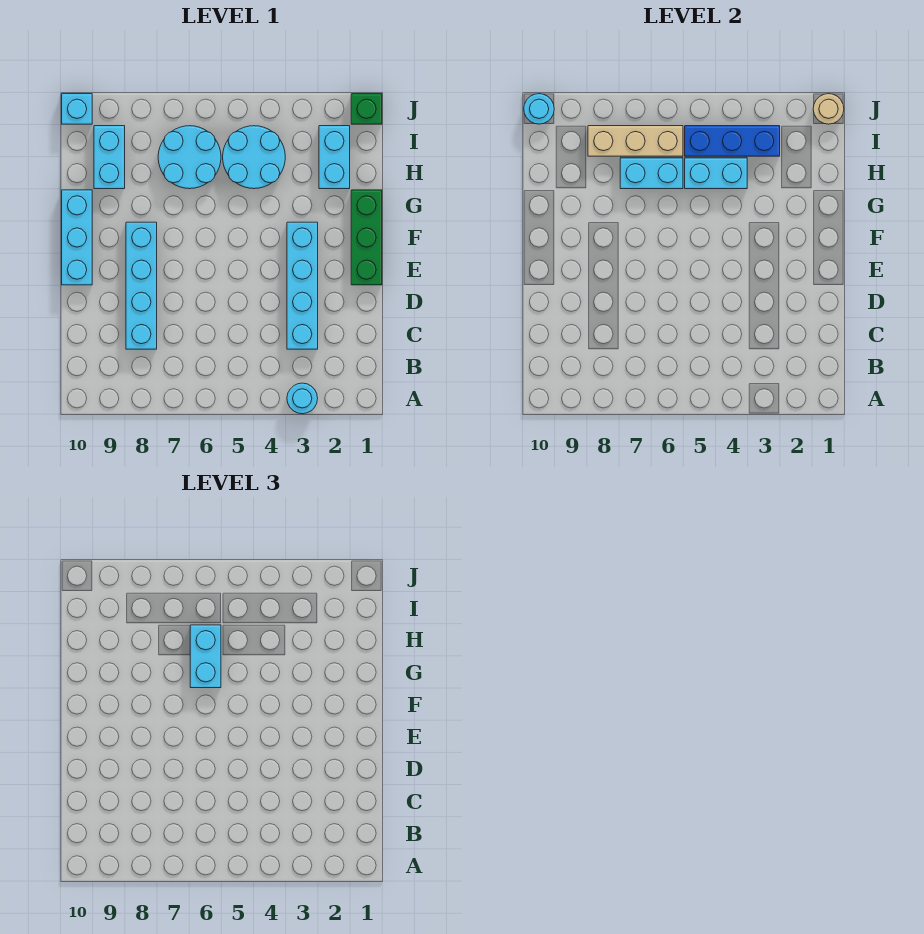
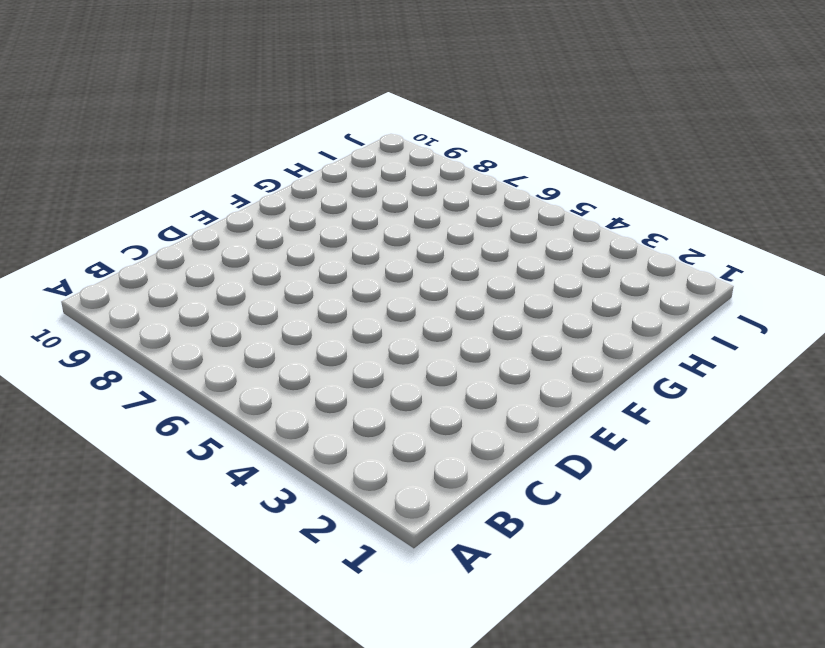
none -> cyan 1x1 round brick [287,383,318,414]
none -> cyan 1x4 brick [287,222,318,349]
none -> cyan 1x4 brick [126,222,157,349]

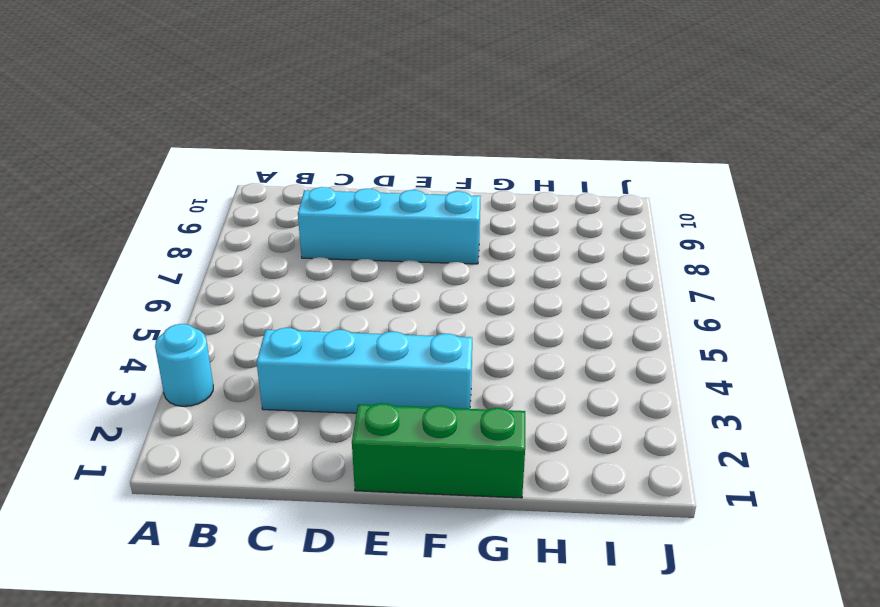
none -> cyan 1x3 brick [62,190,92,285]
none -> cyan 1x2 brick [319,126,350,189]
none -> cyan 2x2 round brick [223,126,285,189]

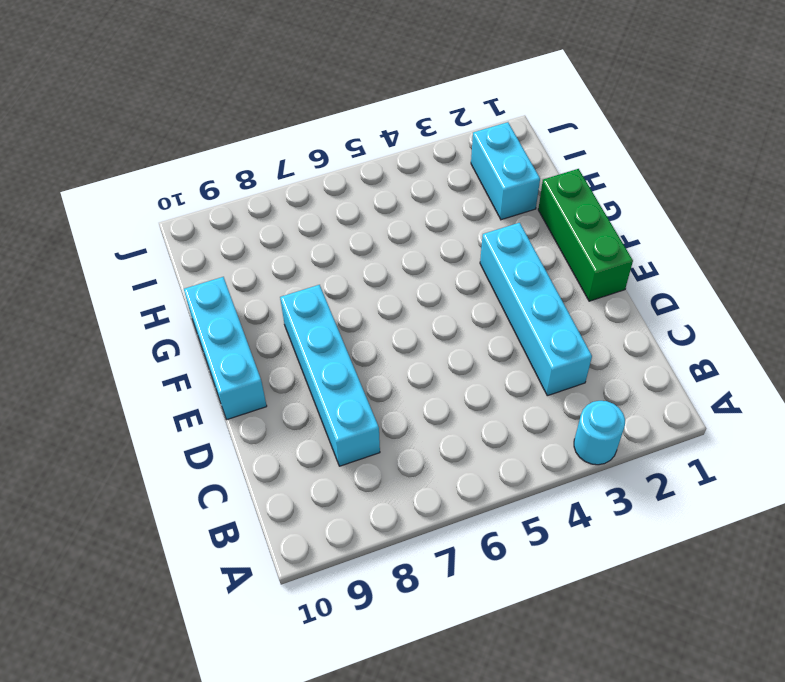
none -> cyan 2x2 round brick [223,126,285,189]
none -> cyan 2x2 round brick [158,126,221,189]
none -> cyan 1x2 brick [94,126,125,189]

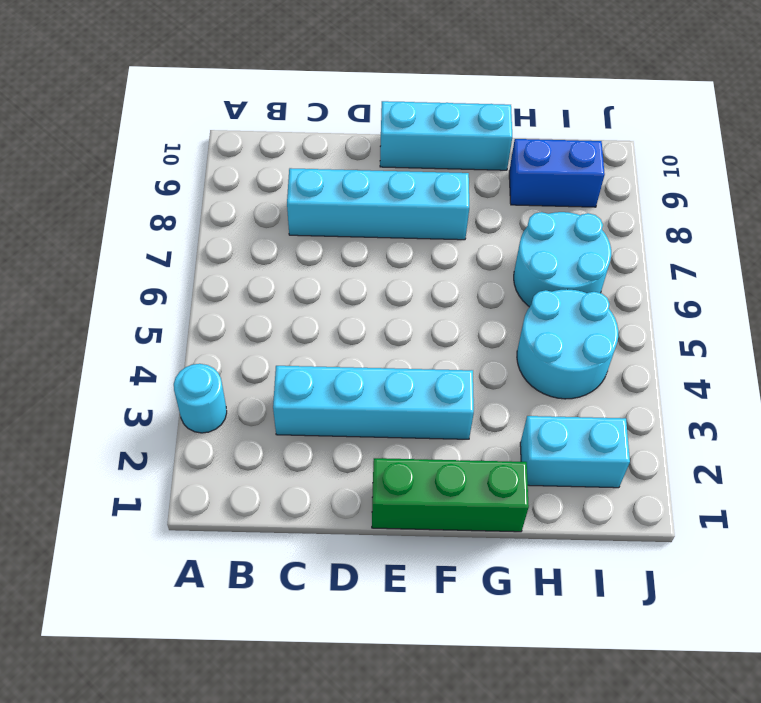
blue 1x2 brick [509,139,605,207] -> cyan 1x2 brick [94,126,125,189]
none -> green 1x1 brick [351,94,382,124]
none -> cyan 1x1 brick [62,94,92,124]
none -> cyan 1x2 brick [685,158,747,189]

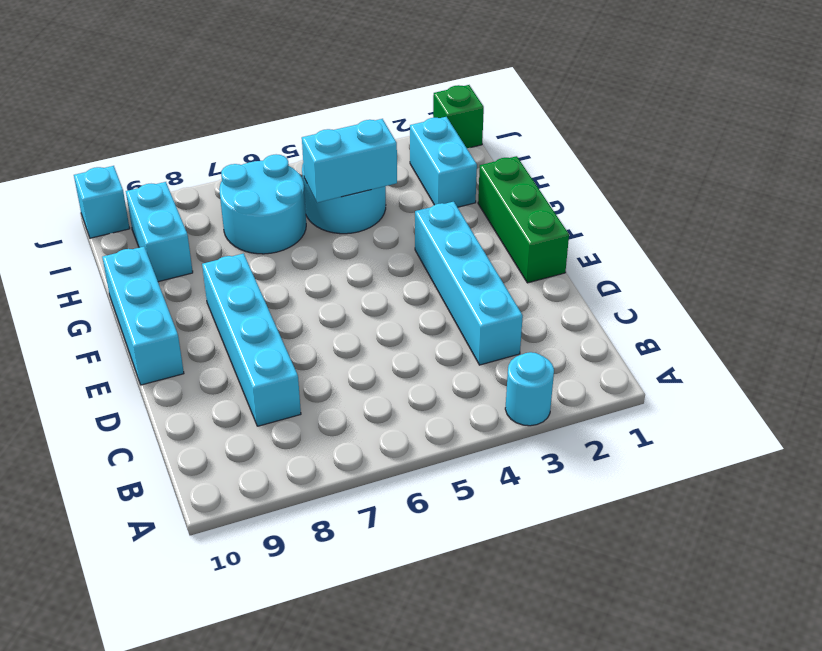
none -> cyan 1x2 brick [620,158,683,189]
none -> blue 1x3 brick [685,126,780,156]
none -> tan 1x3 brick [588,126,683,156]

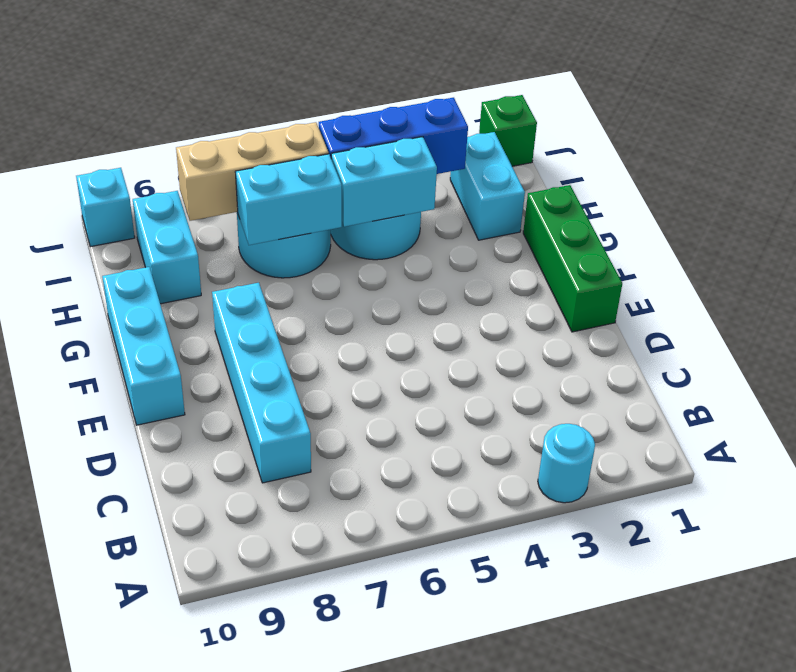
none -> cyan 1x4 brick [287,222,318,349]
none -> tan 1x1 round brick [813,94,844,124]
none -> cyan 1x1 round brick [524,94,554,124]

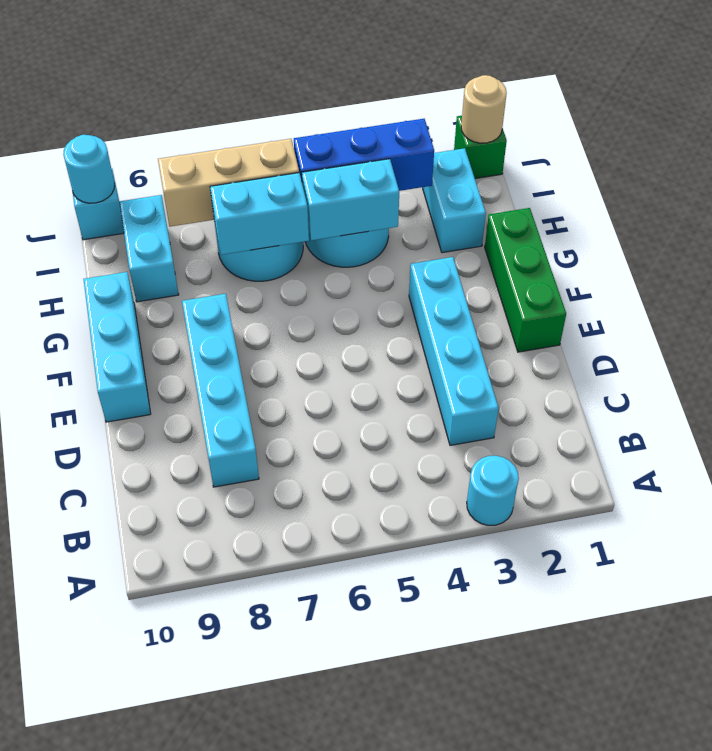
none -> cyan 1x2 brick [190,625,221,688]

